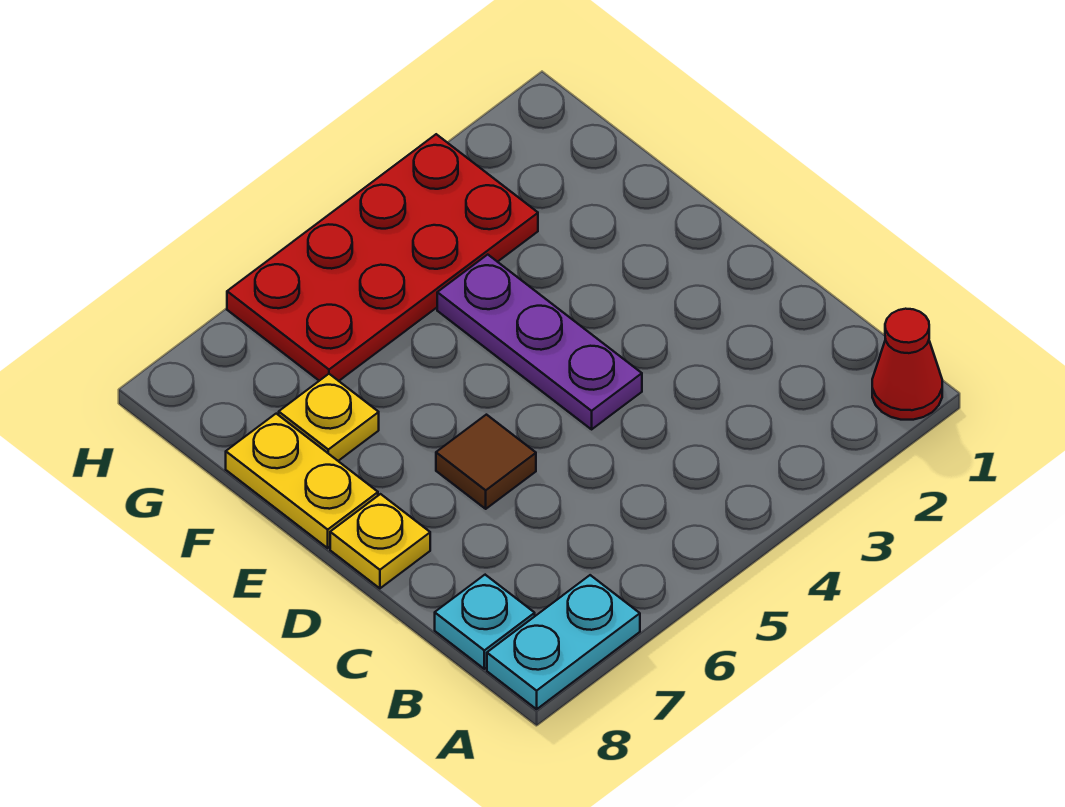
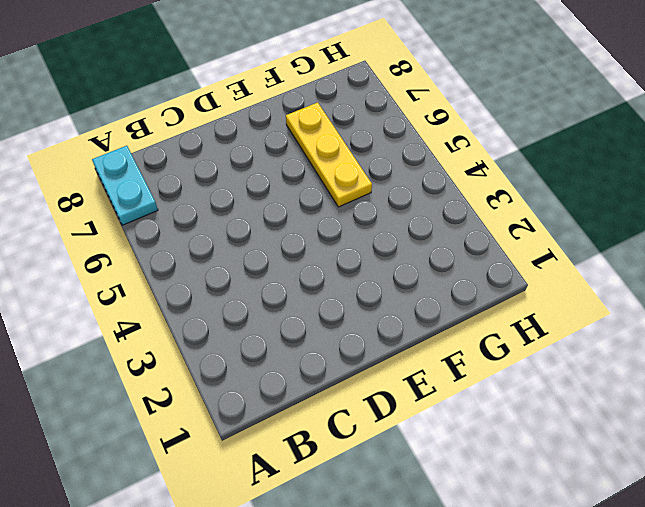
yellow 1x3 plate [286,102,372,207] -> yellow 1x1 plate [279,374,379,461]
none -> red 1x1 cone [872,309,942,420]
none -> cyan 1x1 plate [435,575,535,669]

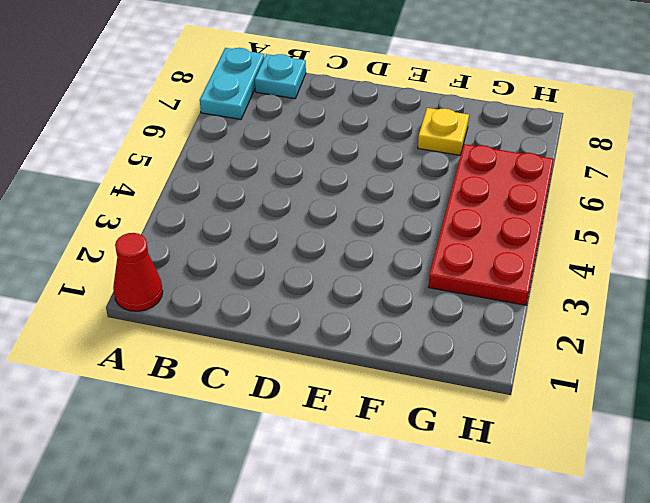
none -> purple 1x3 plate [437,255,642,429]
none -> brown 1x1 tile [436,415,536,509]

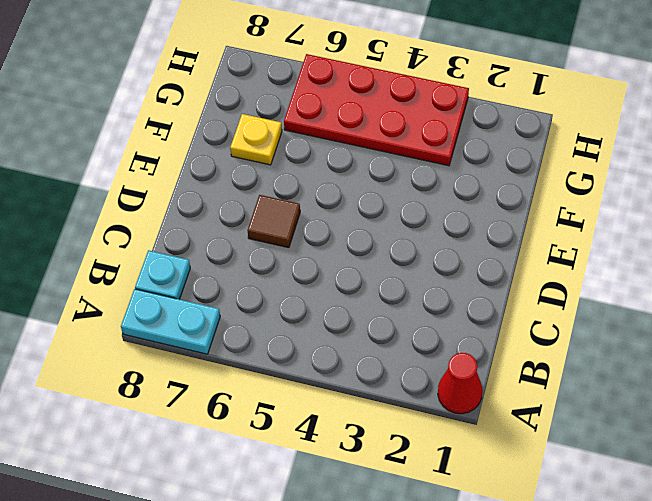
none -> purple 1x3 plate [437,255,642,429]
none -> yellow 1x1 plate [330,494,430,588]

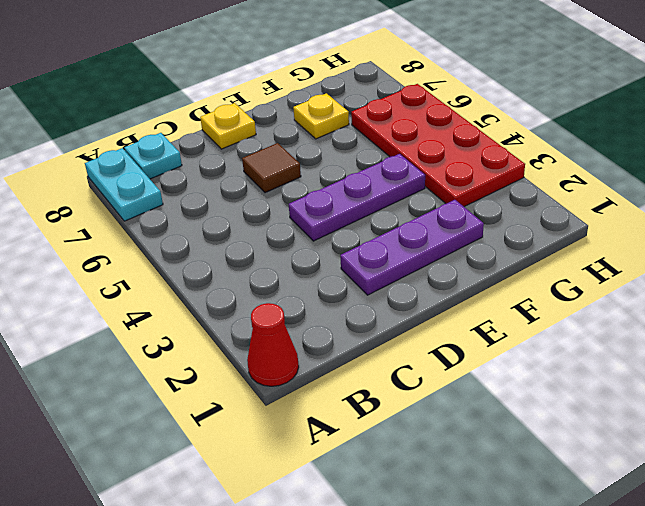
purple 1x3 plate [340,200,484,295] -> none
none -> yellow 1x2 plate [226,414,378,548]

